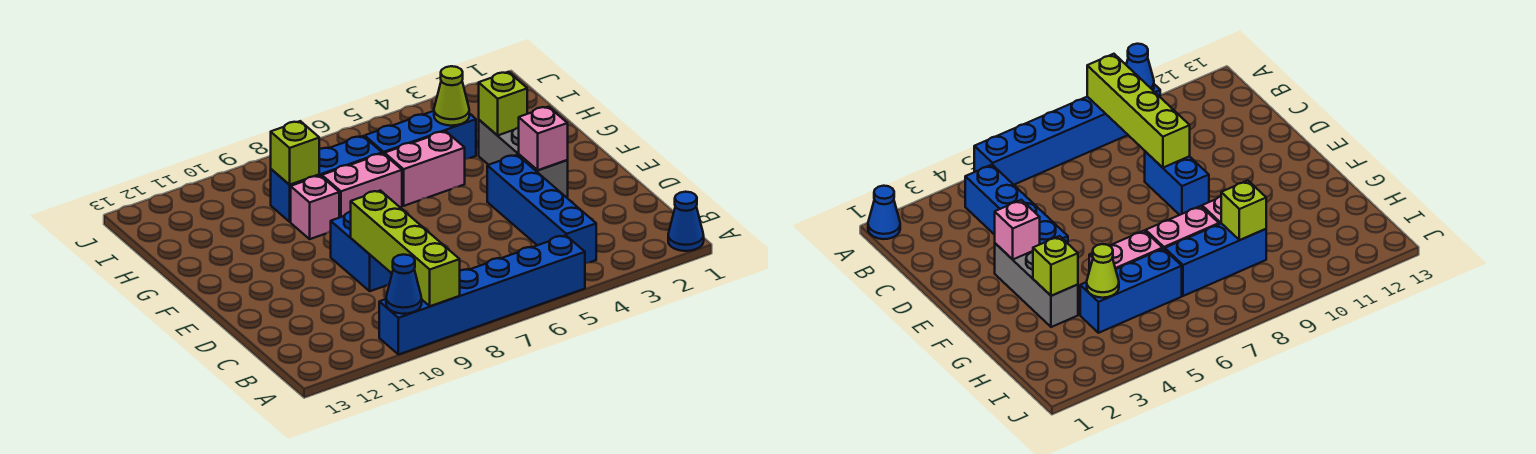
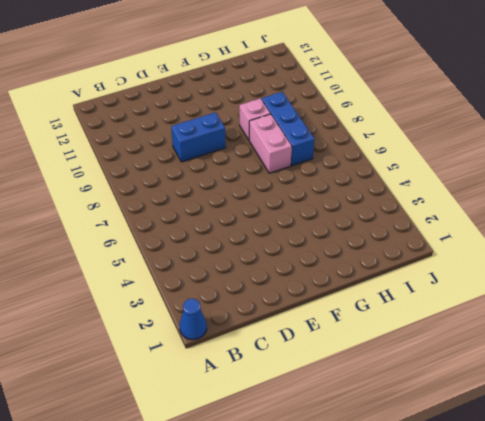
none -> blue 1x6 brick [379,235,585,355]
none -> blue 1x4 brick [487,155,596,263]
none -> grey 1x3 brick [479,120,568,197]

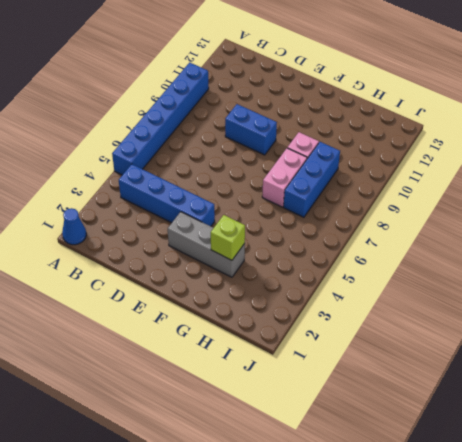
none -> pink 1x2 brick [385,131,465,206]
none -> blue 1x3 brick [365,111,476,159]
none -> lime 1x4 brick [351,191,460,306]

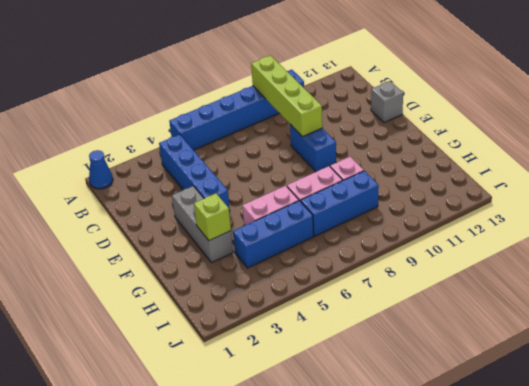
grey 1x1 brick [371,81,403,123] -> none
none -> blue 1x1 cone [386,254,422,314]
none -> pink 1x1 brick [519,107,568,170]
none -> lime 1x1 cone [434,66,469,126]

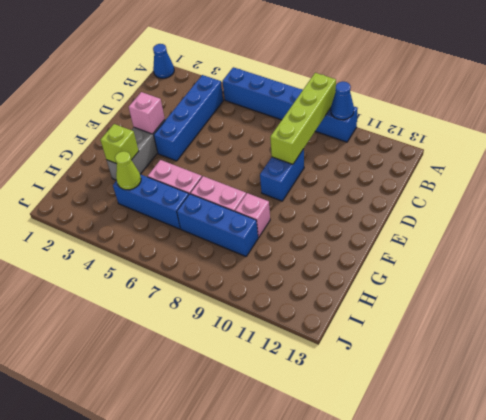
none -> lime 1x1 brick [271,121,319,185]

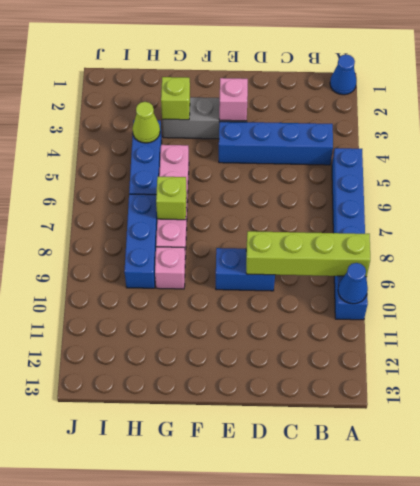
lime 1x1 brick [156,177,187,220] -> lime 1x1 brick moved to [271,121,319,185]

